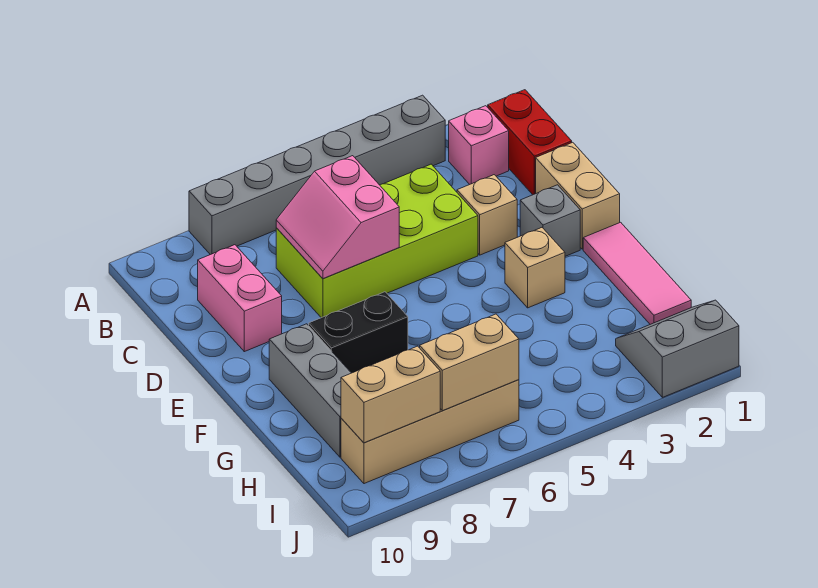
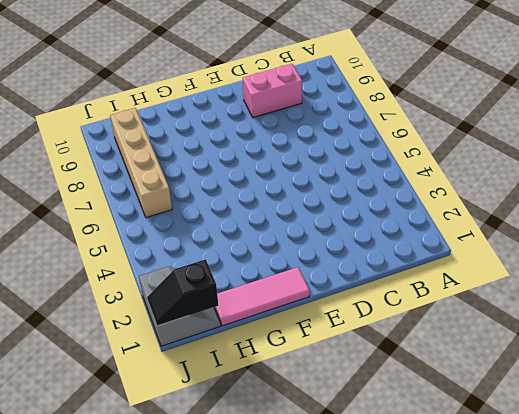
black 1x2 slope [147,259,218,326] -> none
none -> grey 1x6 brick [189,95,445,255]
none -> red 1x2 brick [488,90,572,195]
none -> pink 1x1 brick [449,106,509,184]

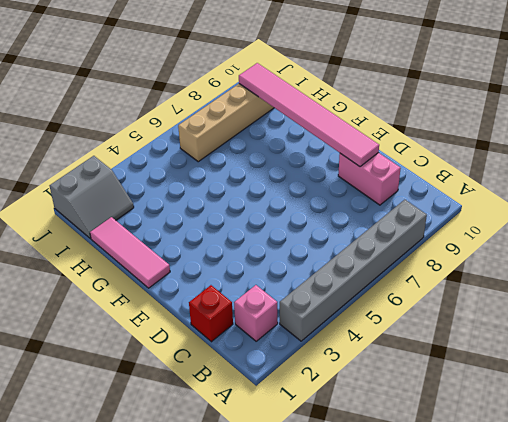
red 1x1 brick [189,285,233,342] -> red 1x2 brick [488,90,572,195]
pink 1x6 tile [239,63,379,167] -> tan 1x2 brick [341,346,440,443]
none -> lime 2x4 brick [276,164,478,318]
none -> tan 1x2 brick [536,142,620,249]
none -> tan 1x1 brick [457,175,517,255]

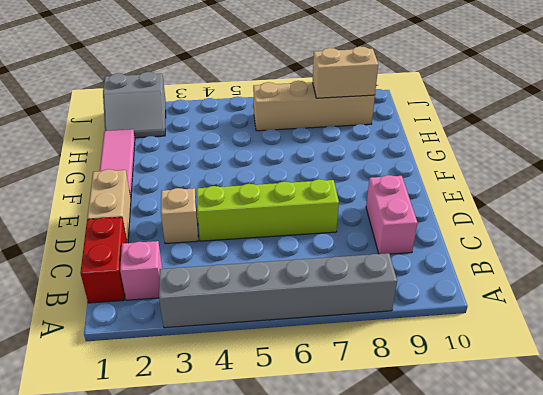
lime 1x4 brick [197,179,339,241] -> lime 2x4 brick [276,164,478,318]
none -> grey 1x1 brick [520,185,580,256]
none -> tan 1x1 brick [505,228,565,308]
none -> black 1x2 brick [309,292,408,373]

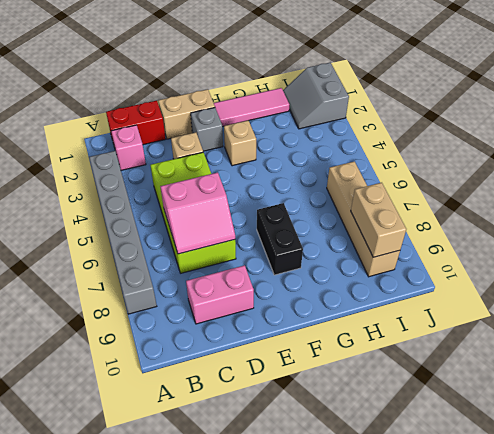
none -> grey 1x3 brick [269,324,351,457]
none -> tan 1x2 brick [420,314,519,411]

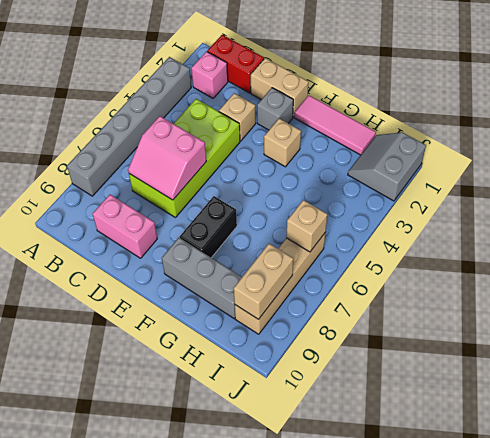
tan 1x1 brick [286,200,327,252] -> tan 1x2 brick [420,314,519,411]

